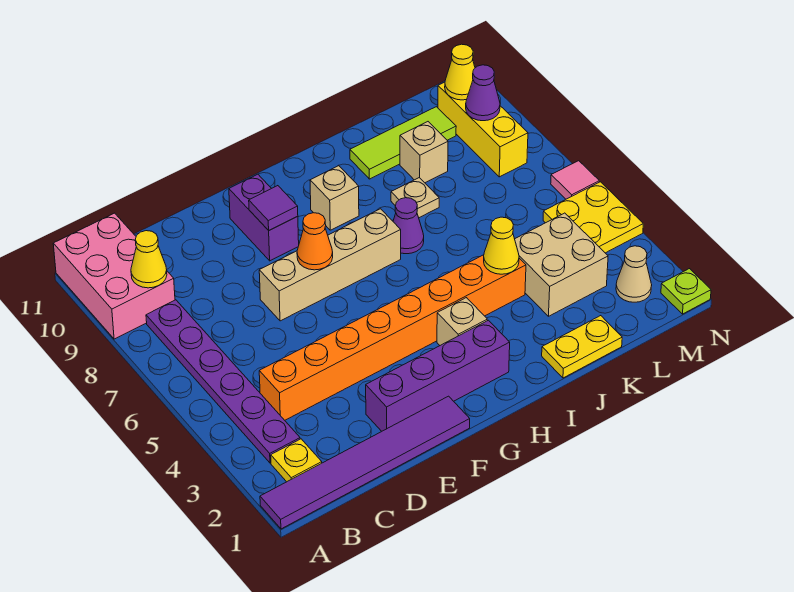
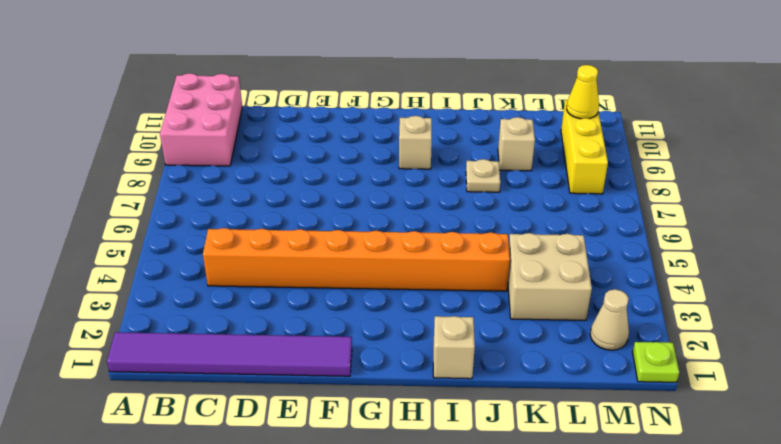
tan 1x1 brick [433,316,475,379] -> tan 1x1 brick moved to [437,298,487,345]
none -> yellow 1x1 plate [271,439,322,482]
none -> purple 1x6 plate [146,300,300,463]
none -> purple 1x4 brick [366,320,510,431]

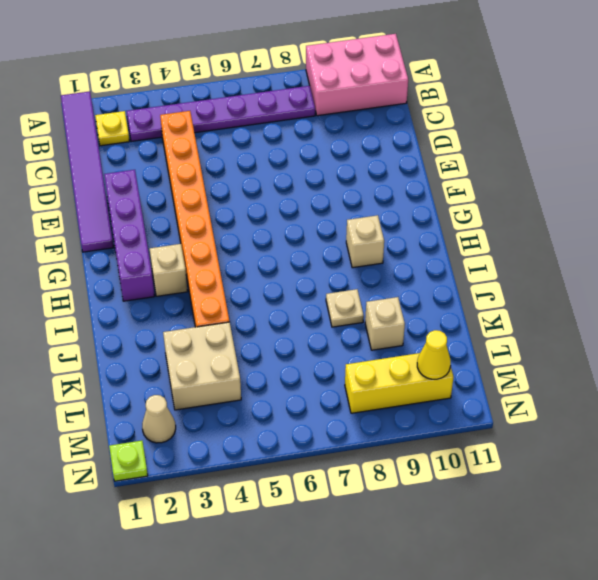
none -> tan 1x4 brick [259,209,401,321]
none -> purple 1x2 brick [229,174,299,261]
none -> purple 1x1 cone [393,198,424,254]

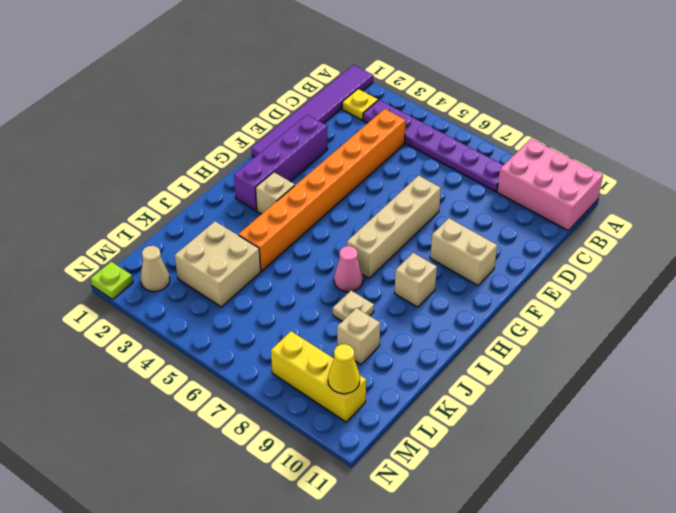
tan 1x2 brick [430,218,497,286] -> purple 1x2 brick [229,174,299,261]
pink 1x1 cone [334,246,363,292] -> purple 1x1 cone [393,198,424,254]
none -> yellow 1x2 plate [542,316,622,378]
none -> lime 1x3 tile [350,107,456,179]
none -> yellow 2x2 plate [543,182,643,253]

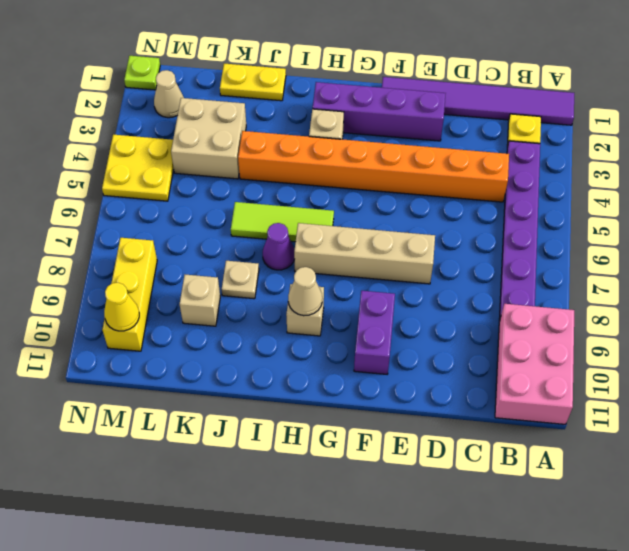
lime 1x3 tile [231,202,334,242] -> lime 1x3 tile moved to [350,107,456,179]
tan 1x1 cone [288,267,322,316] -> none
none -> pink 1x1 tile [551,161,599,199]
none -> yellow 1x1 cone [131,231,167,288]
none -> orange 1x1 cone [297,213,333,270]

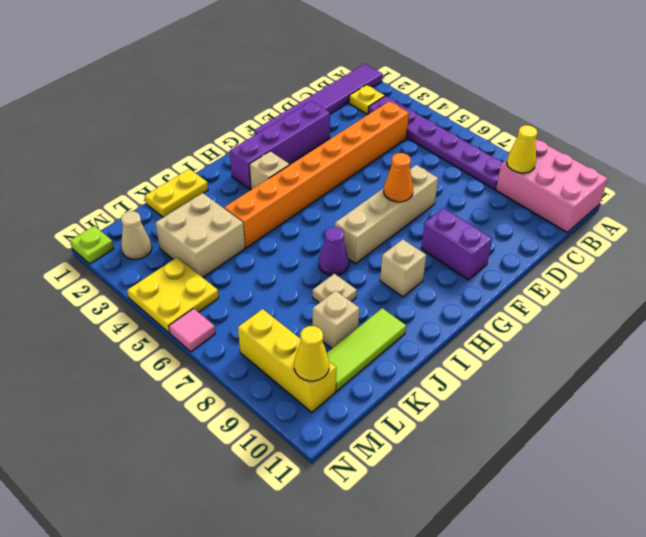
none -> purple 1x1 tile [249,186,298,230]
none -> yellow 1x1 cone [484,217,519,274]
none -> purple 1x1 cone [466,65,500,121]

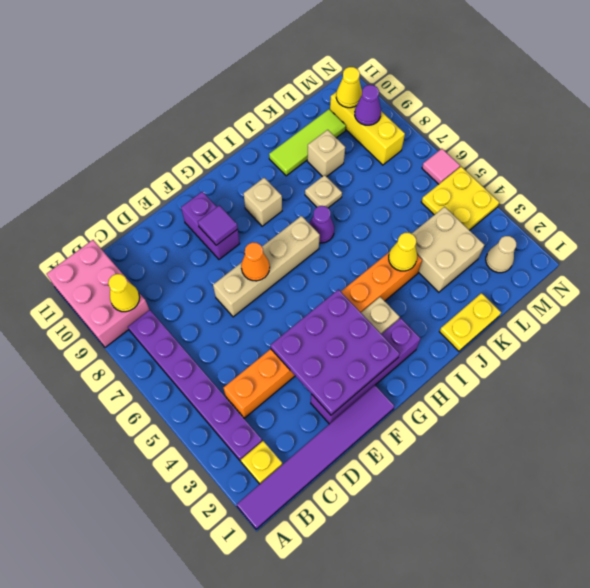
purple 3x3 plate [270,290,400,415] -> none
none -> lime 1x1 plate [661,269,711,314]

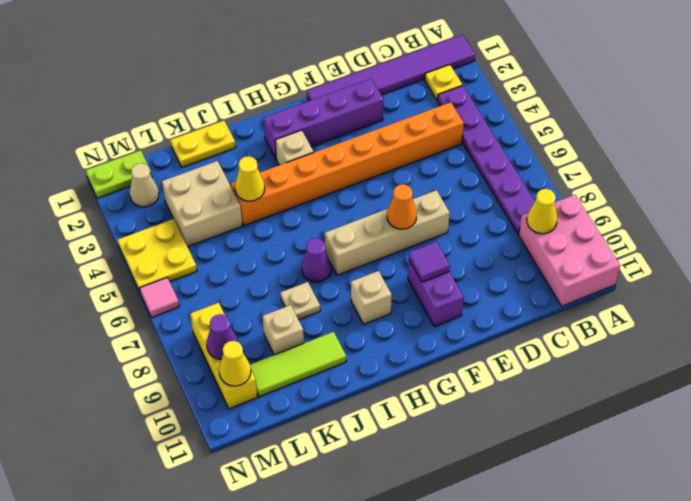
lime 1x2 plate [86,151,152,198] -> lime 1x1 plate [661,269,711,314]

